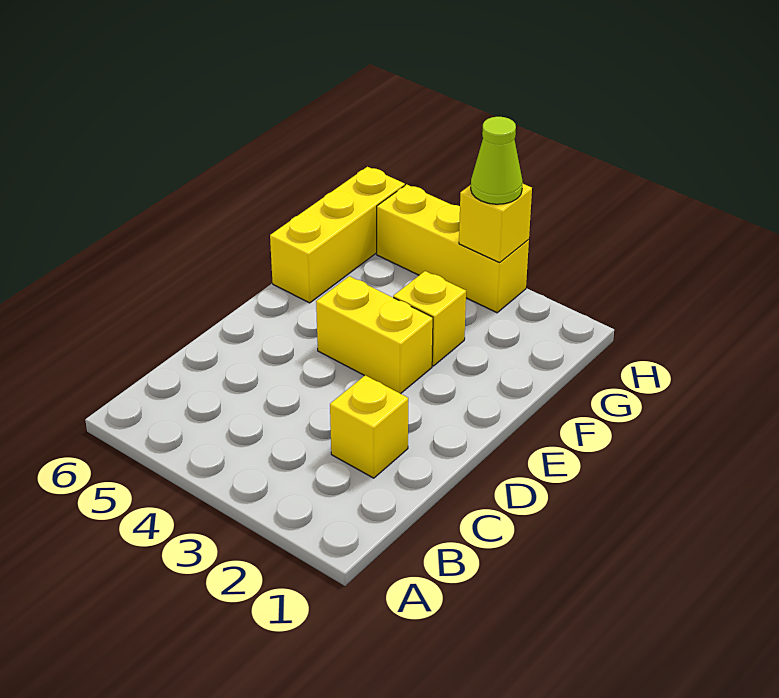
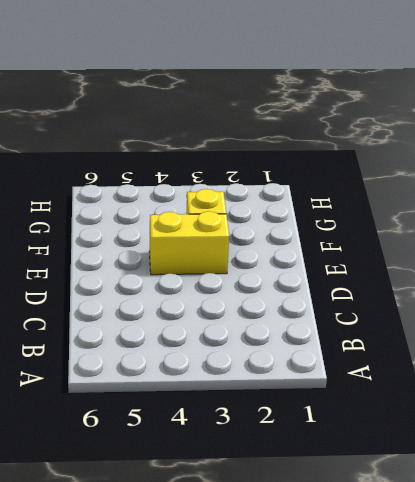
none -> yellow 1x1 brick [330,375,408,478]
none -> yellow 1x3 brick [270,167,405,303]

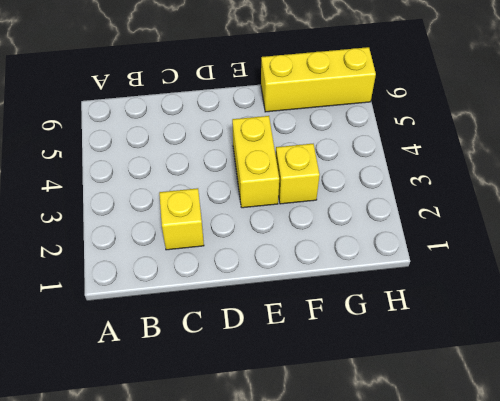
none -> yellow 1x3 brick [377,184,529,313]
none -> yellow 1x1 brick [459,184,532,263]

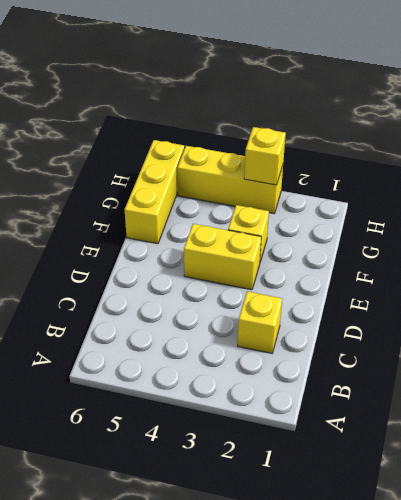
none -> lime 1x1 cone [471,117,523,204]

